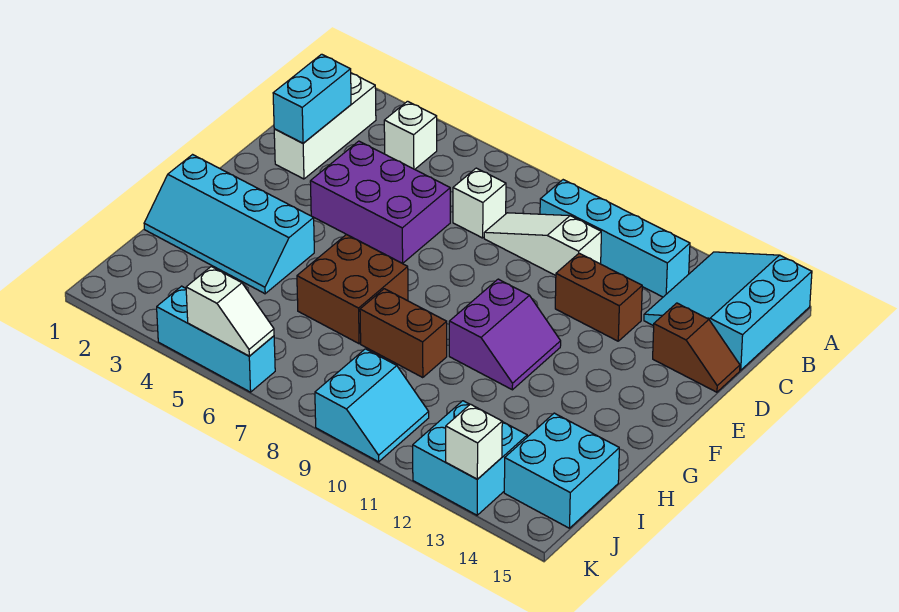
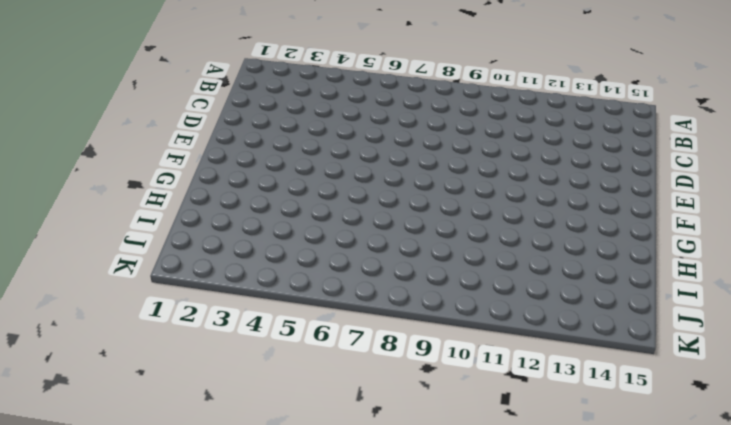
none -> cyan 3x3 slope [644,252,812,370]
none -> white 1x3 brick [274,73,376,179]
none -> white 1x1 brick [384,101,437,169]

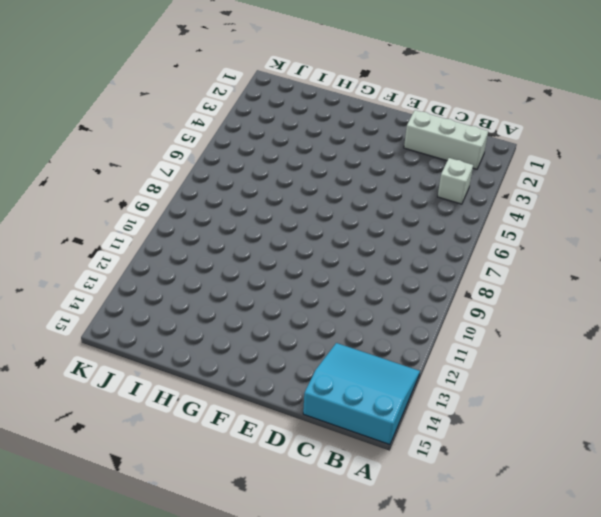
none -> cyan 1x4 brick [540,180,690,297]
none -> white 1x1 brick [453,168,506,238]
none -> white 1x3 slope [484,213,601,275]

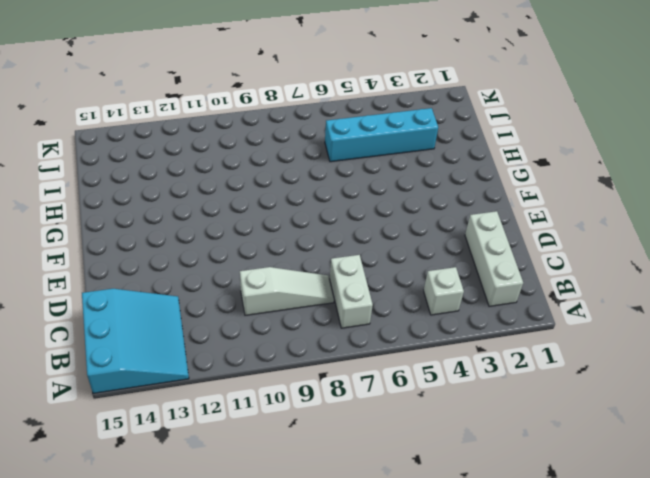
white 1x2 brick [330,255,373,328] -> white 1x1 brick [453,168,506,238]
cyan 1x4 brick [325,108,438,162] -> cyan 1x4 brick moved to [540,180,690,297]
none -> purple 2x3 brick [310,141,450,264]
none -> brown 1x2 brick [555,253,642,341]
none -> brown 1x2 slope [653,303,740,392]

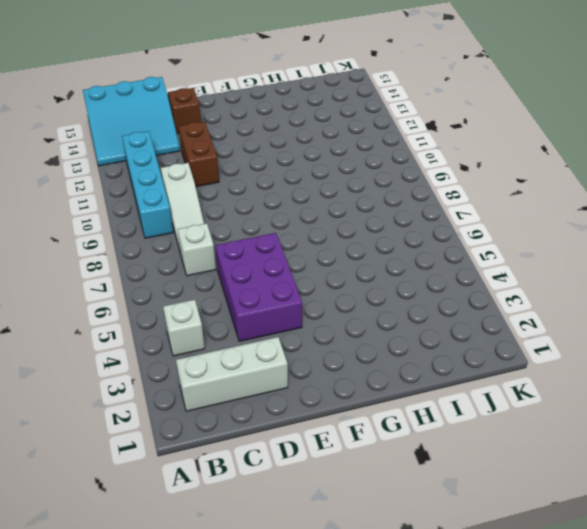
none -> purple 2x2 slope [449,279,561,390]
none -> cyan 2x4 slope [144,155,314,294]
none -> brown 2x2 brick [297,235,408,344]

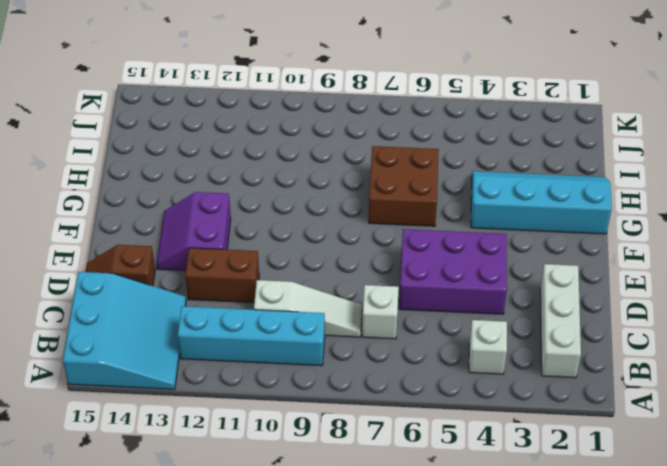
purple 2x2 slope [157,192,231,271] -> purple 2x2 slope moved to [449,279,561,390]
none -> brown 1x2 brick [360,289,447,378]
none -> cyan 2x2 brick [504,413,619,528]
none -> cyan 2x2 slope [315,349,429,462]

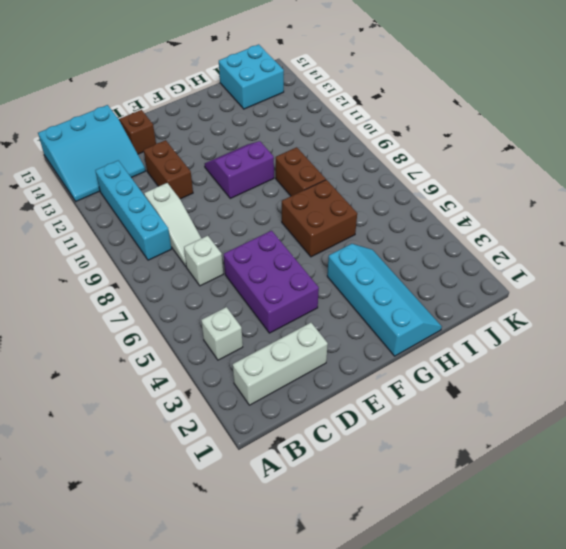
none -> cyan 2x2 slope [315,349,429,462]
none -> cyan 2x2 brick [413,401,527,515]
none -> cyan 1x3 brick [157,286,275,392]

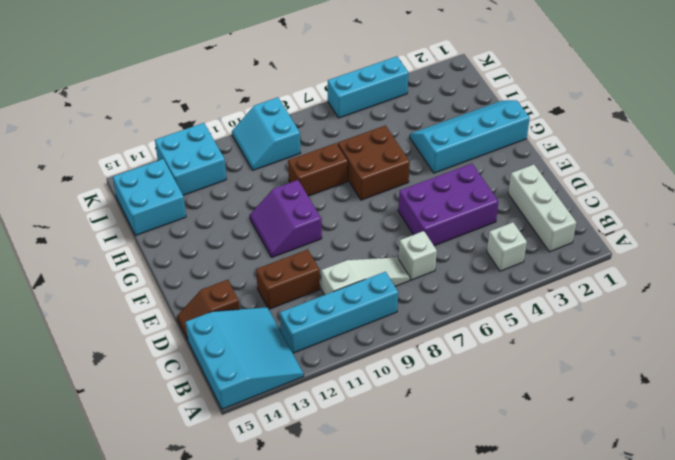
none -> cyan 1x2 brick [273,54,351,143]
none -> white 1x2 slope [186,267,274,356]
none -> white 1x1 brick [446,404,502,479]

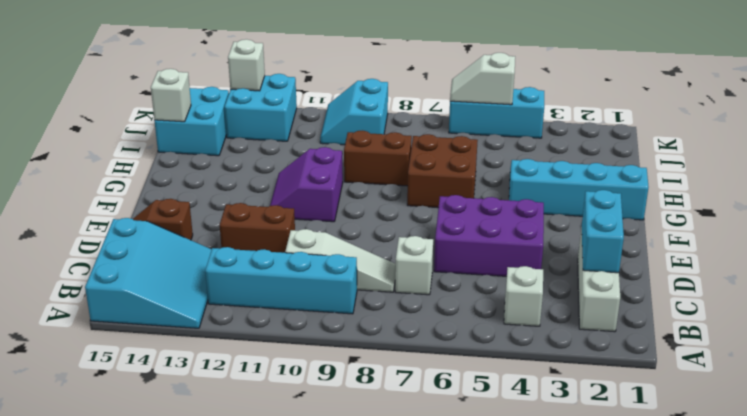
white 1x1 brick [151,69,191,122] -> none

